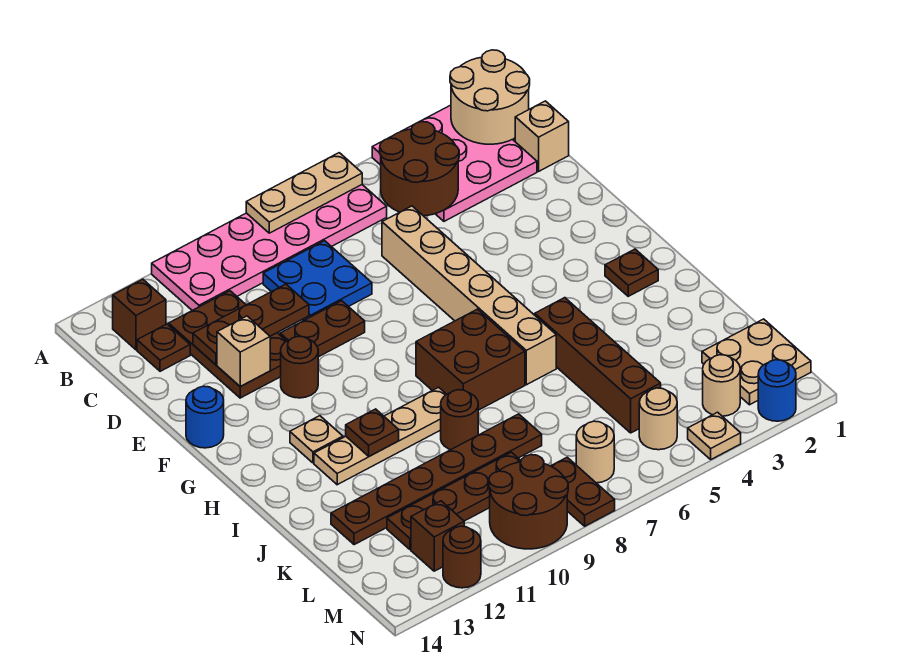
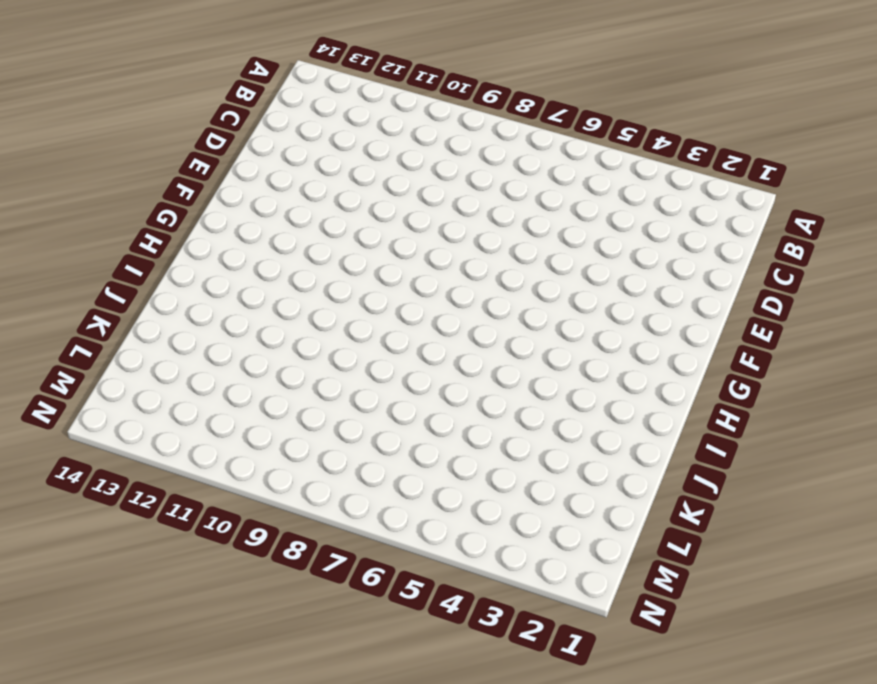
none -> pink 3x3 plate [372,105,537,221]
none -> pink 2x6 plate [152,185,387,310]
none -> brown 1x1 brick [113,279,166,350]
none -> tan 1x1 brick [515,101,569,171]

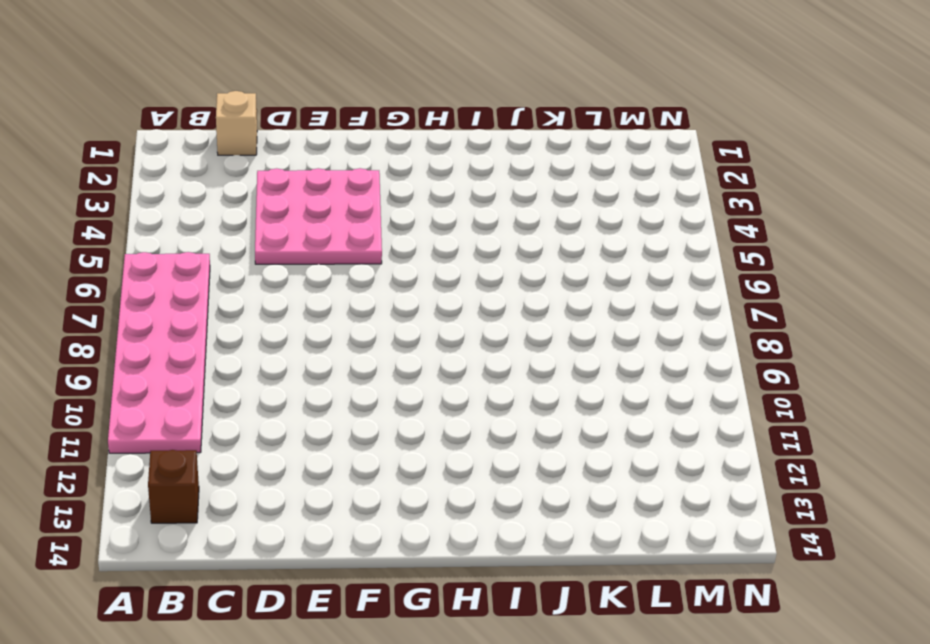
pink 3x3 plate [255,168,382,264] -> pink 3x3 plate moved to [372,105,537,221]
none -> blue 2x2 plate [263,241,372,320]
none -> brown 2x3 plate [169,291,286,398]
none -> brown 1x1 plate [137,324,190,371]
none -> tan 1x6 brick [382,206,556,385]

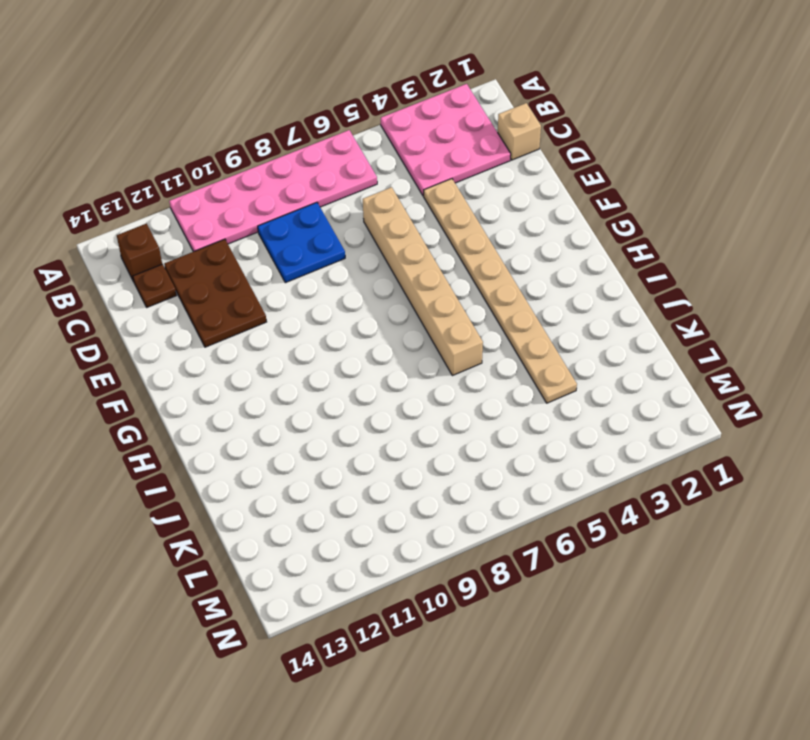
tan 1x8 plate [424,179,577,403] -> none
none -> brown 1x2 plate [280,301,365,357]
none -> brown 1x1 round brick [281,336,318,398]
none -> blue 1x1 round brick [186,386,224,448]
none -> brown 1x1 plate [605,249,658,296]

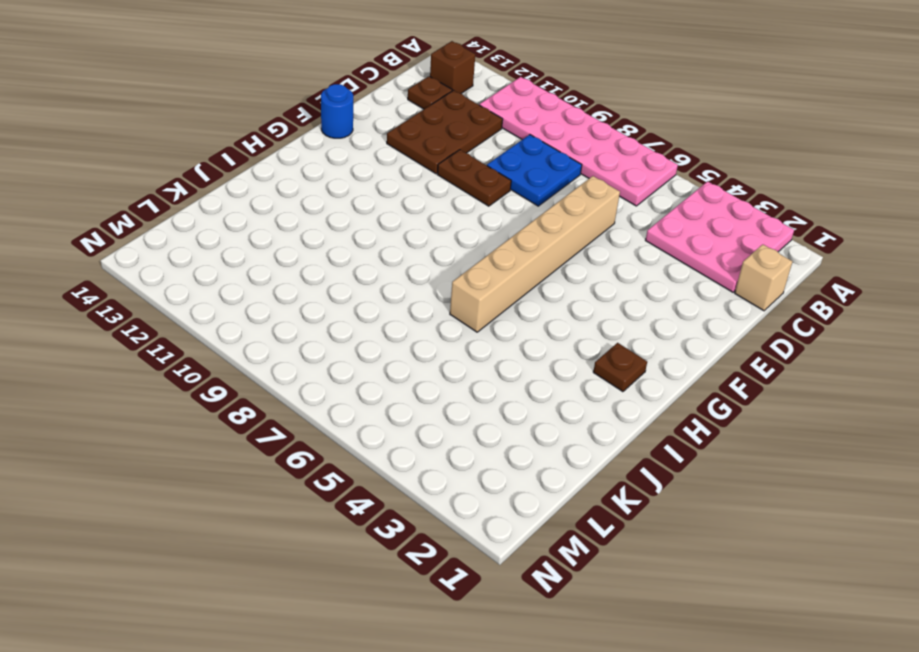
none -> brown 1x1 round brick [281,336,318,398]
none -> brown 2x2 brick [416,309,525,410]
none -> tan 1x1 plate [290,416,343,463]
none -> brown 1x4 brick [535,298,661,433]

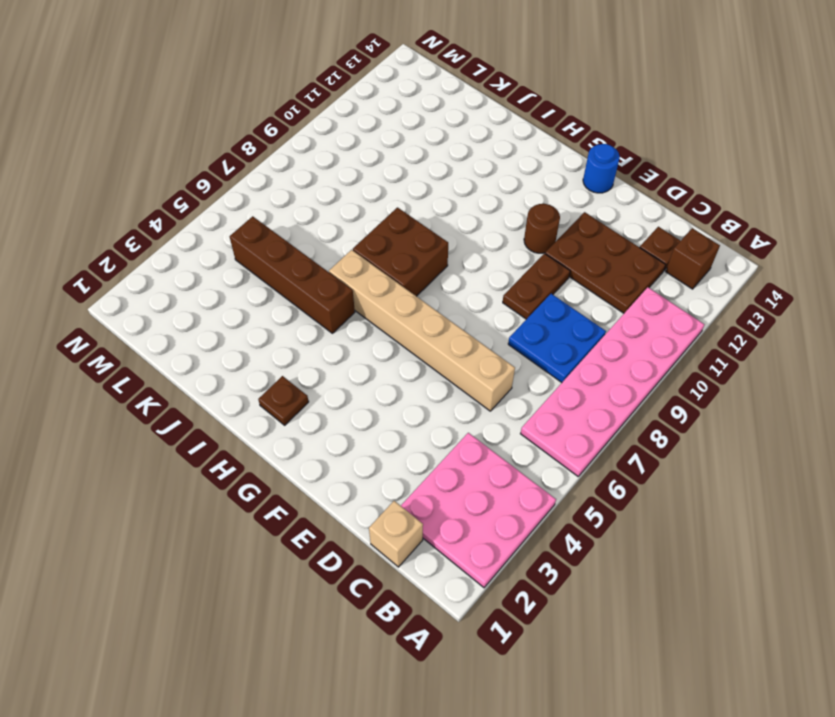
none -> tan 1x1 plate [290,416,343,463]
none -> tan 1x4 plate [314,387,447,485]
none -> brown 1x1 round brick [441,390,478,450]
none -> brown 1x6 plate [331,414,542,545]

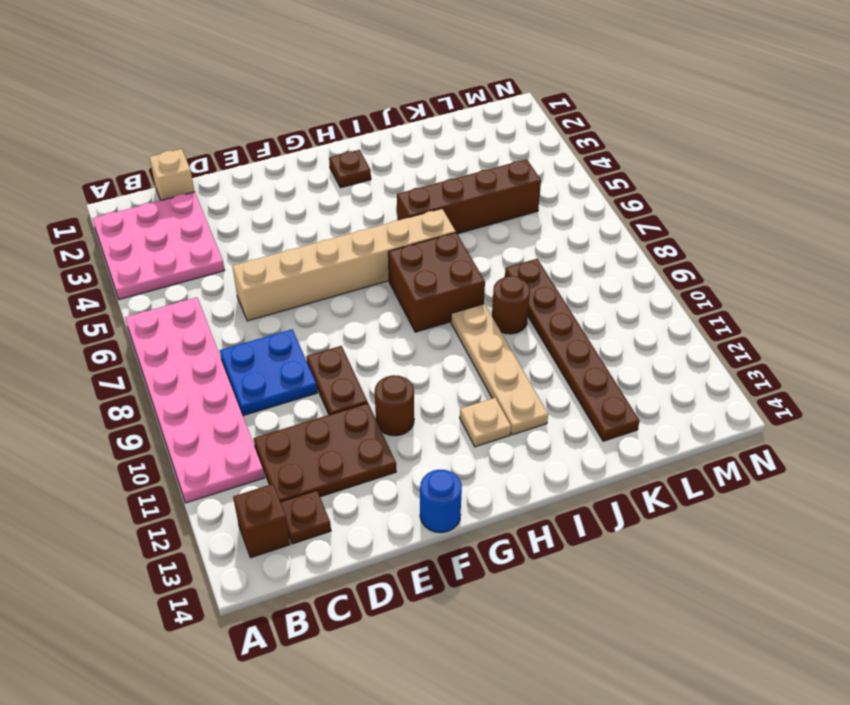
none -> tan 2x2 plate [702,319,811,405]
none -> brown 1x4 plate [387,452,521,550]
none -> tan 1x1 round brick [703,355,740,416]
none -> tan 1x1 round brick [639,388,677,450]

